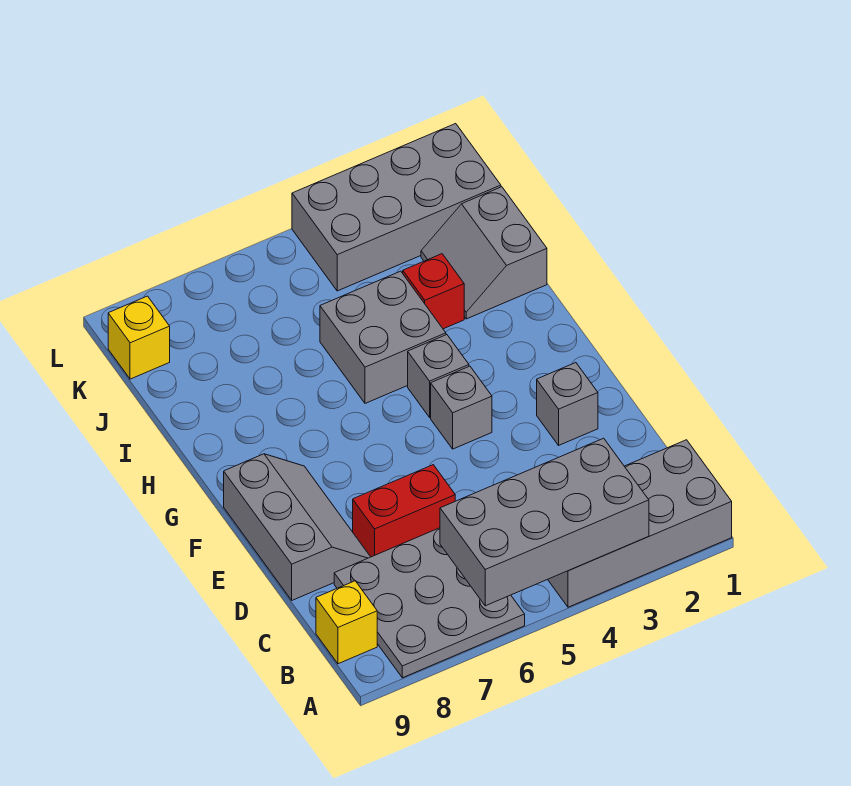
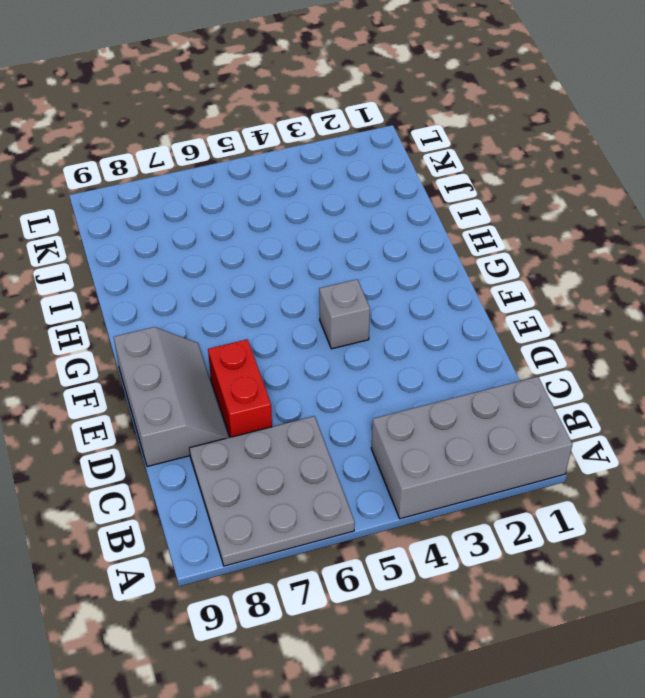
red 1x2 brick [208,339,272,437] -> red 1x2 brick turned to [353,465,455,557]
none -> yellow 1x1 brick [316,581,377,664]
none -> grey 1x1 brick [537,363,598,445]
none -> grey 1x1 brick [408,335,469,417]

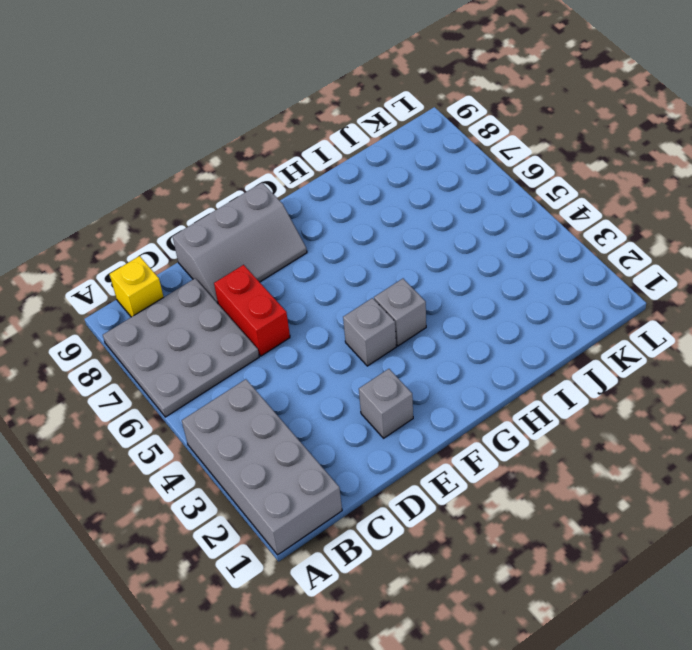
none -> grey 2x2 brick [320,271,446,403]
none -> grey 2x2 slope [421,187,547,319]
none -> red 1x1 brick [403,254,464,329]

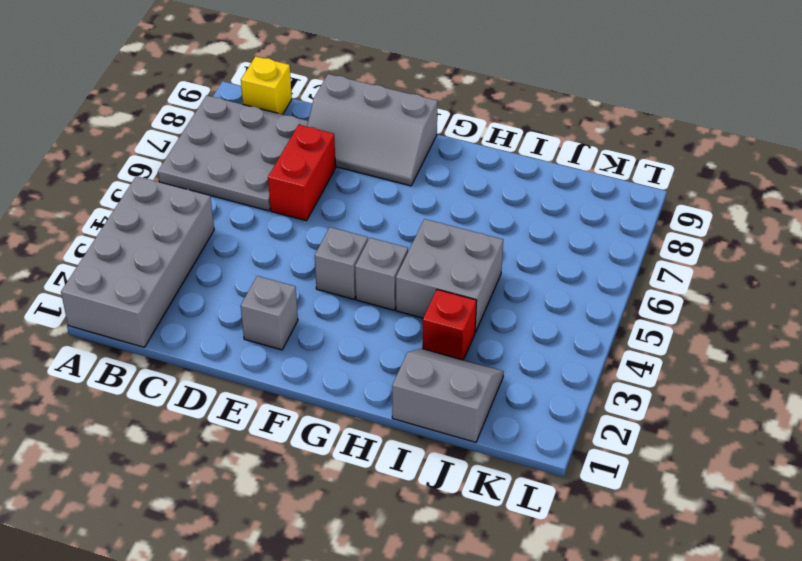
none -> grey 2x4 brick [292,124,501,291]
none -> yellow 1x1 brick [108,296,170,379]
none -> grey 2x4 brick [440,438,649,606]

